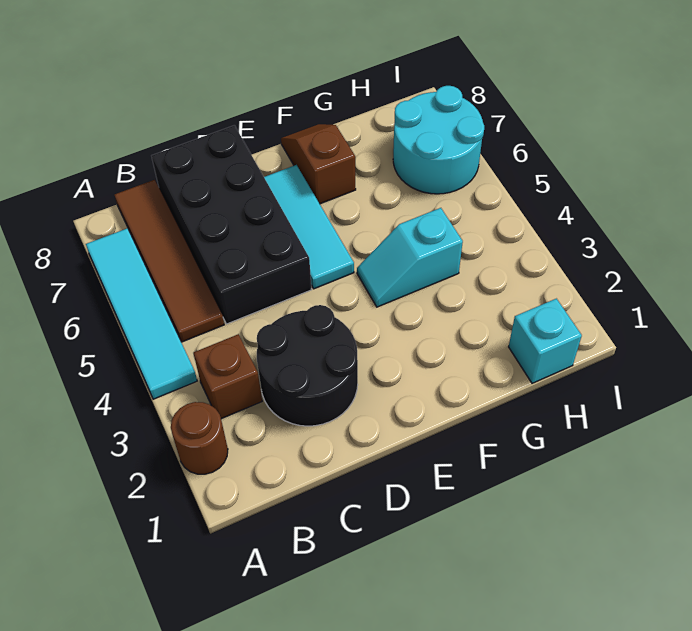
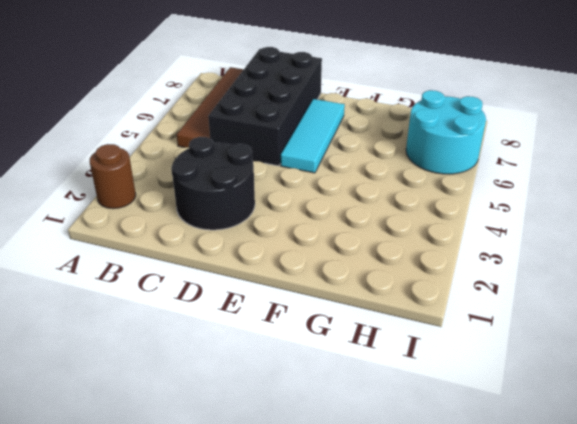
none -> cyan 1x4 tile [86,228,197,399]
none -> brown 1x1 brick [194,334,262,419]

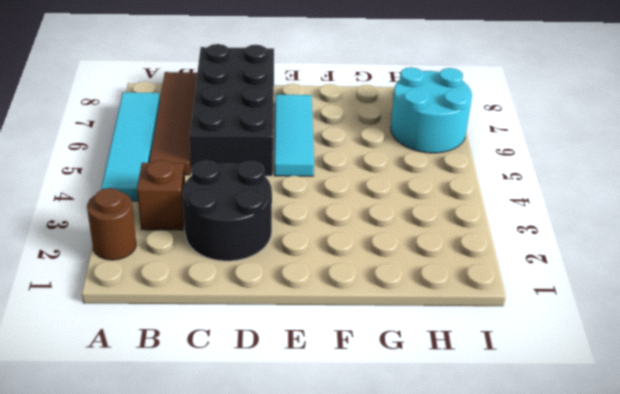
none -> cyan 1x2 slope [357,208,463,307]
none -> brown 1x2 slope [281,124,356,204]

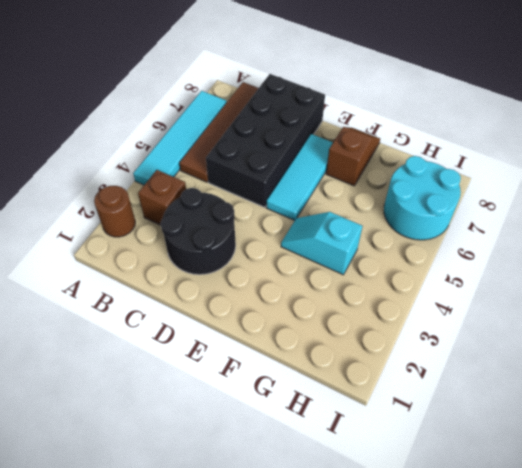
none -> cyan 1x1 brick [509,299,582,383]

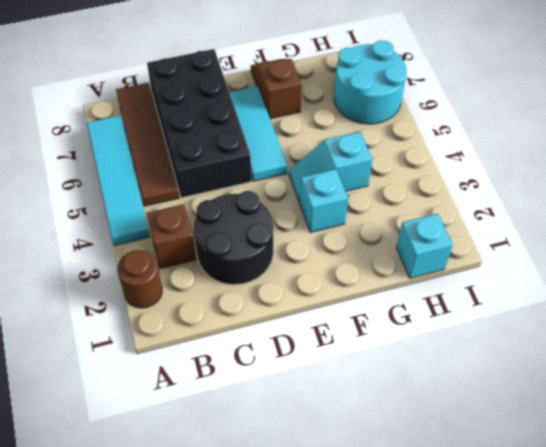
cyan 1x1 brick [300,169,348,232] -> none

